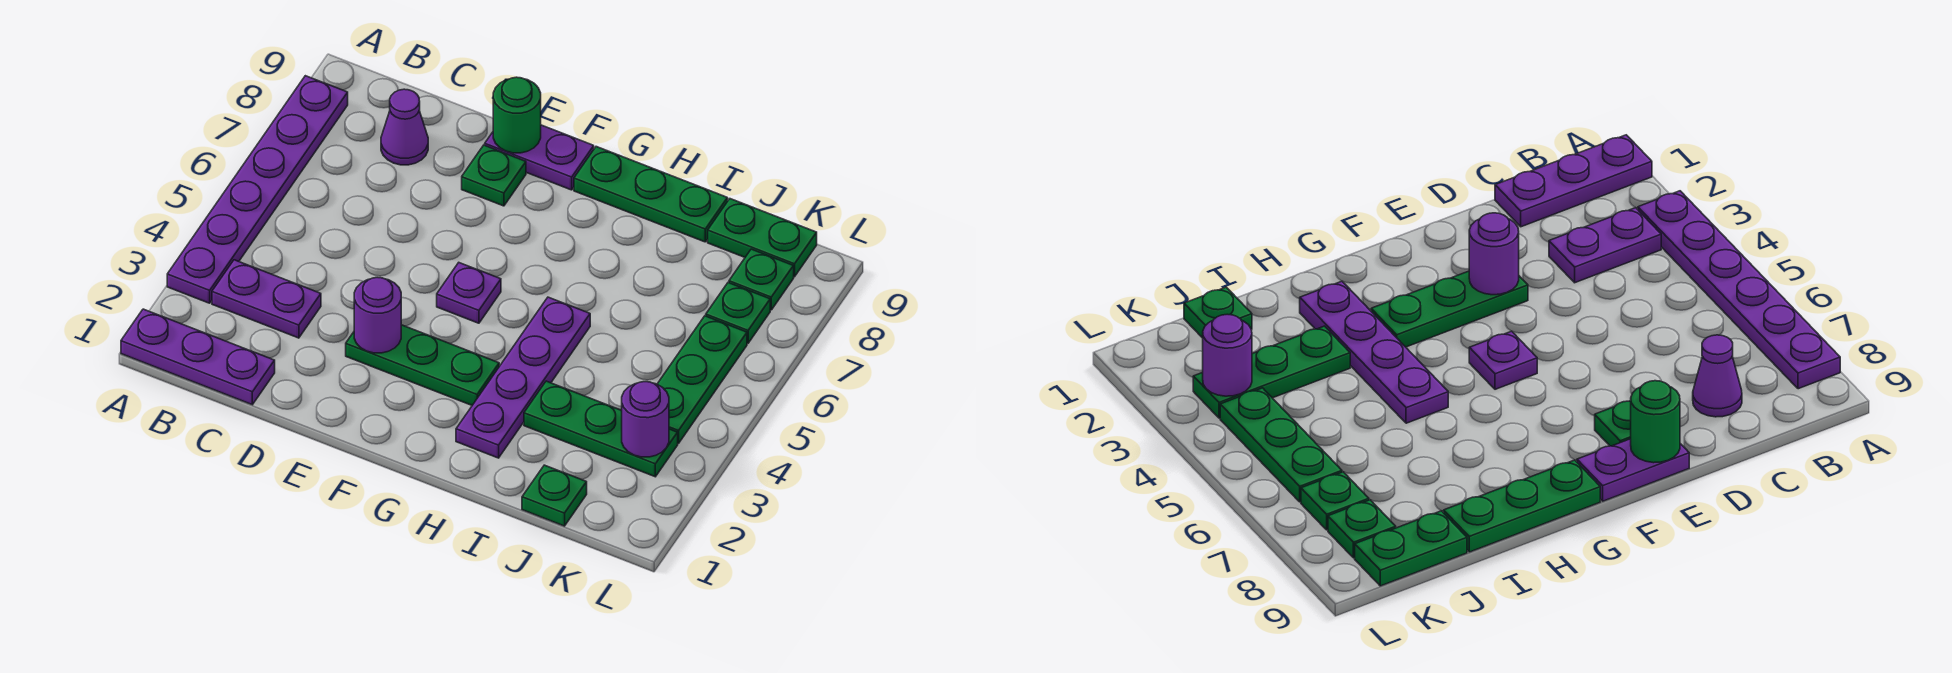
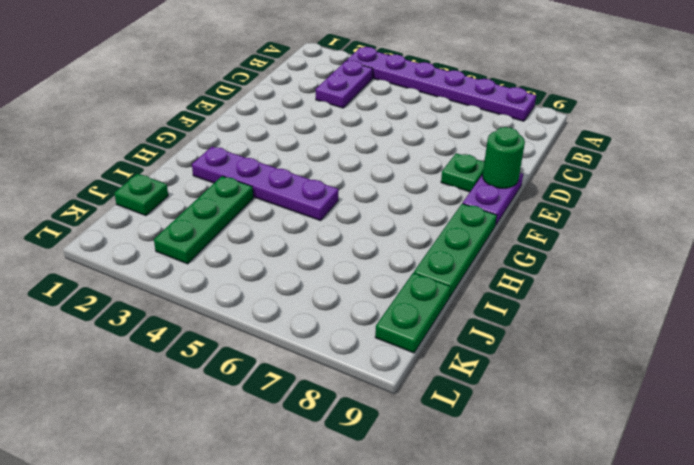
none -> purple 1x3 plate [121,309,275,405]
none -> purple 1x1 cone [381,89,428,165]
none -> green 1x3 plate [346,325,499,405]

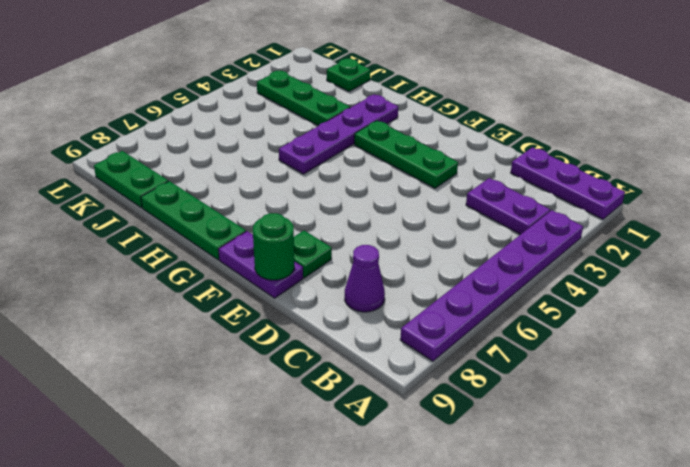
none -> purple 1x1 plate [437,263,501,323]
none -> green 1x3 plate [657,316,747,443]
none -> green 1x1 plate [706,283,770,343]

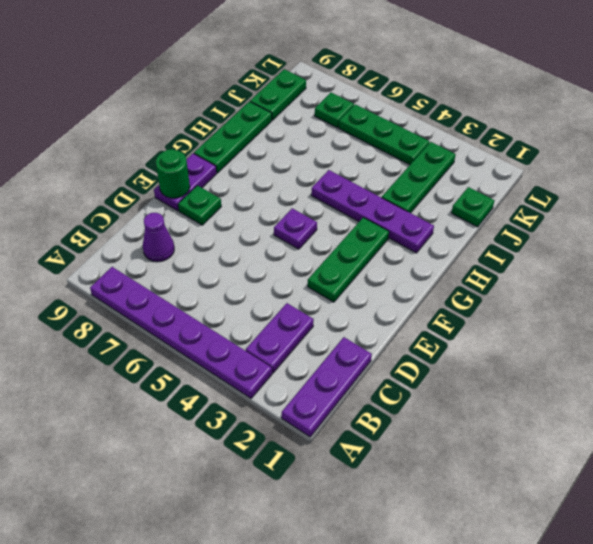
none -> green 1x1 plate [729,249,794,310]
none -> purple 1x1 round brick [354,277,401,353]
none -> purple 1x1 round brick [622,382,669,457]

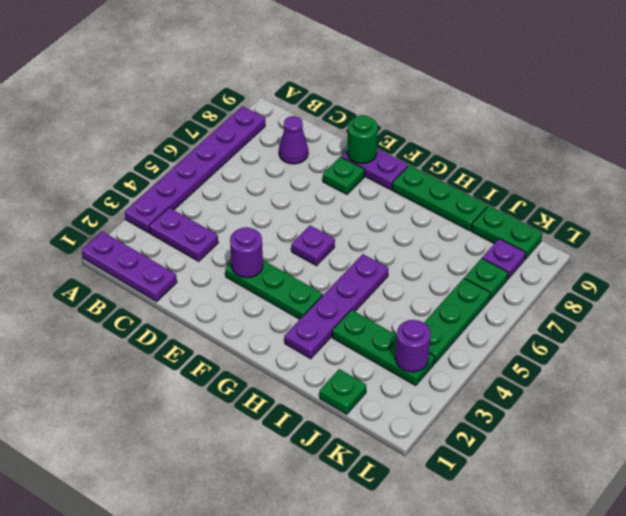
purple 1x1 plate [482,239,526,279] -> green 1x1 plate [729,249,794,310]

